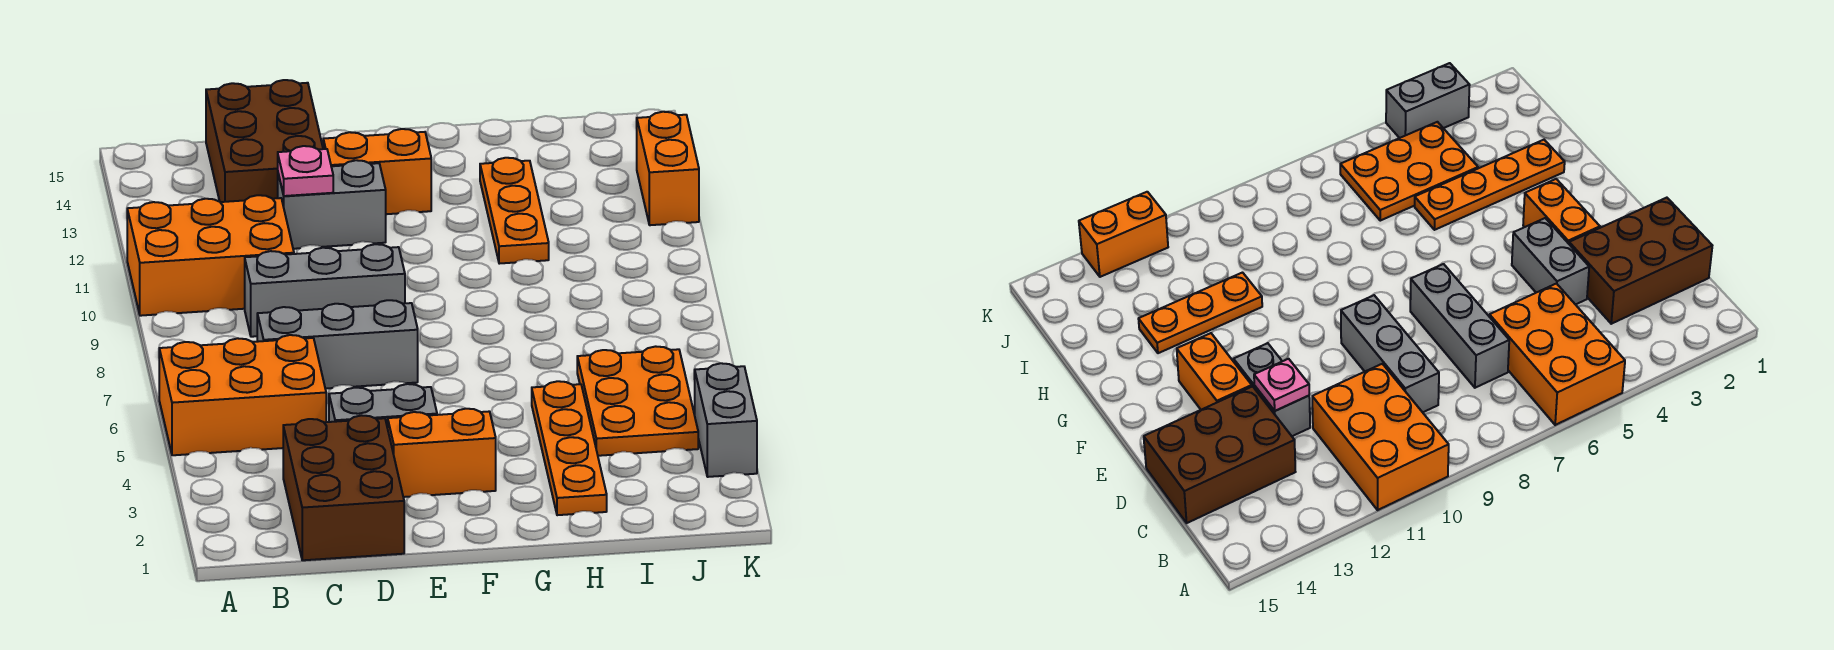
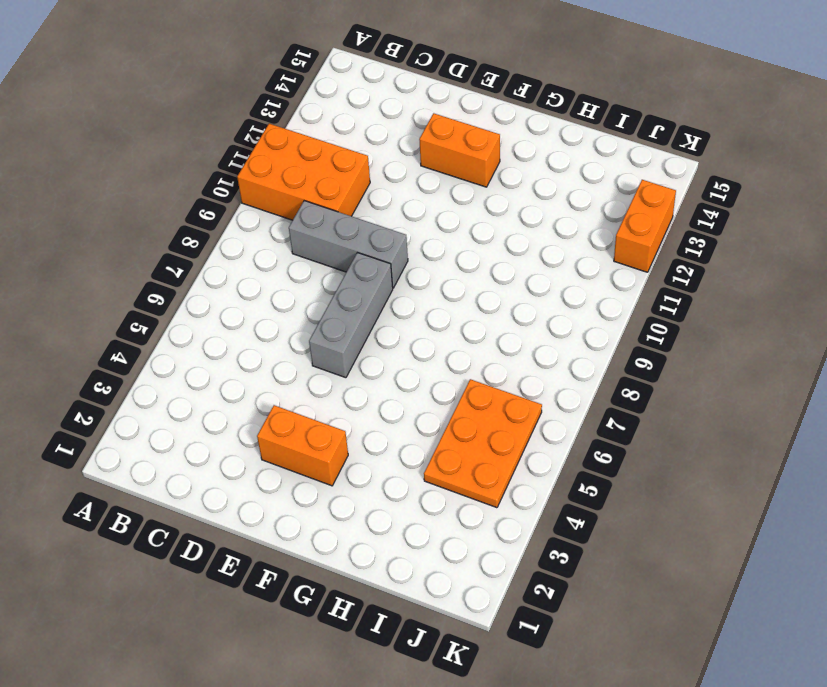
grey 1x3 brick [309,253,393,378] -> grey 1x3 brick turned to [257,300,418,389]
none -> orange 2x3 brick [159,335,326,455]
none -> brown 2x3 brick [283,415,404,560]
none -> brown 2x3 brick [206,80,323,202]

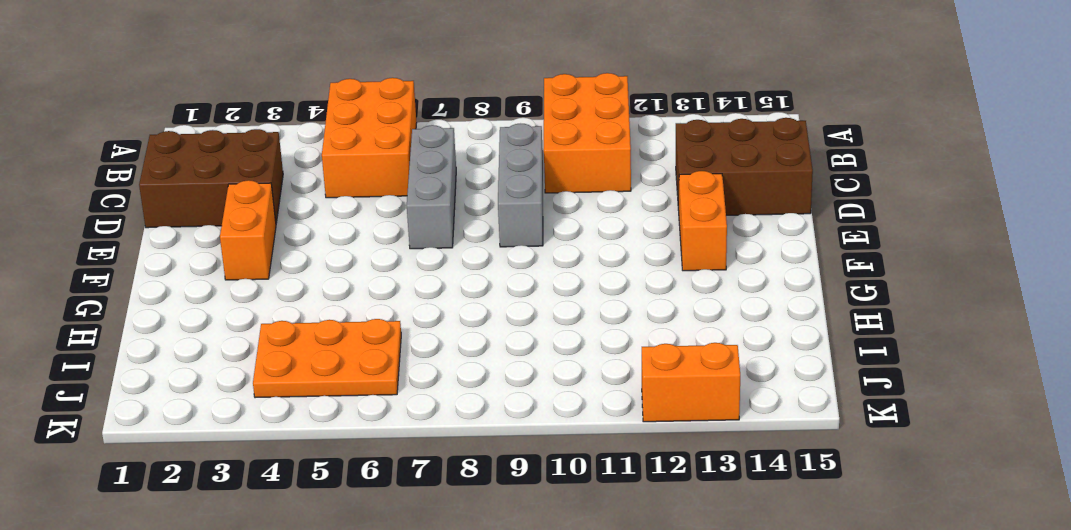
none -> grey 1x2 brick [329,384,437,428]
none -> grey 1x2 brick [278,160,386,249]
none -> orange 1x4 plate [532,381,607,515]

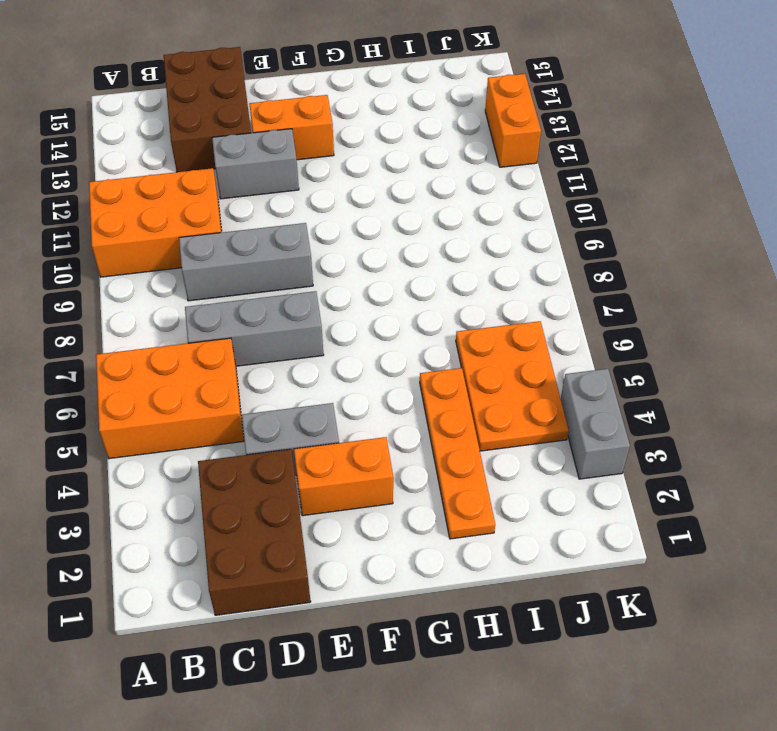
none -> orange 1x3 plate [480,158,549,264]
none -> pink 1x1 plate [278,146,333,196]

